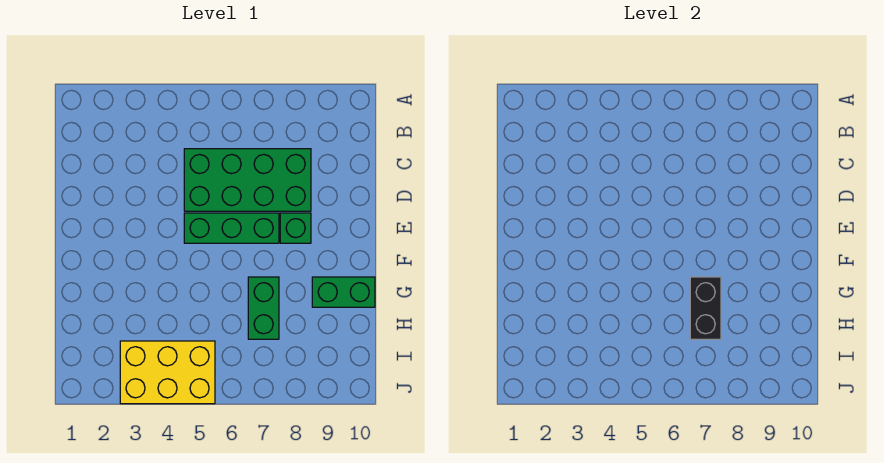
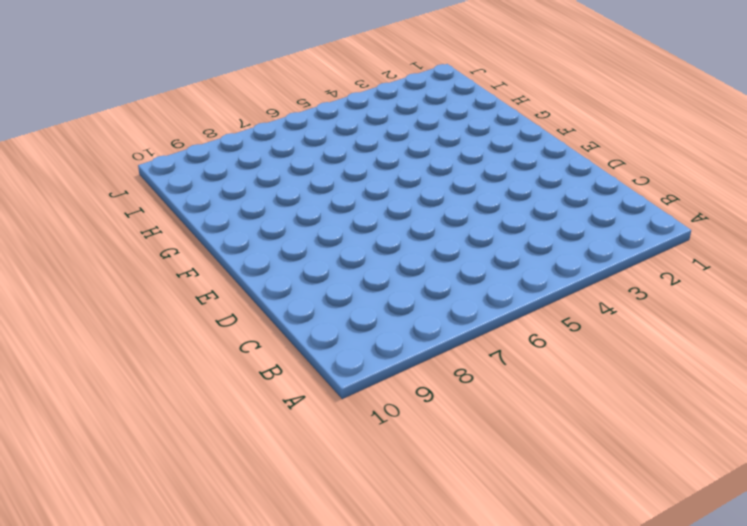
none -> green 2x4 brick [184,149,311,211]
none -> green 1x3 brick [184,213,279,243]

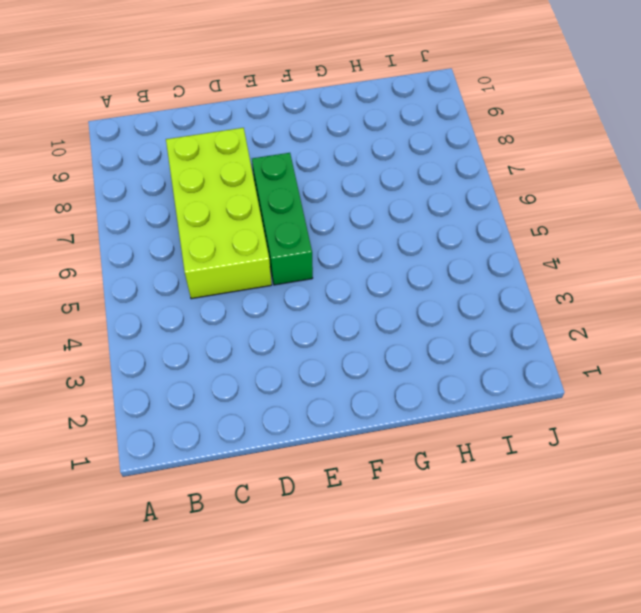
lime 2x4 brick [166,128,272,299] -> green 2x4 brick [184,149,311,211]
none -> green 1x1 brick [280,213,311,243]
none -> green 1x2 brick [248,277,279,339]

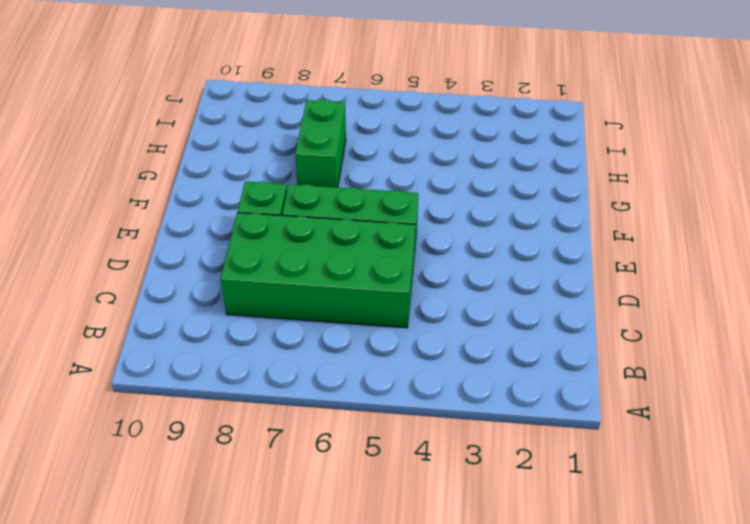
none -> green 1x2 brick [312,277,375,307]
none -> yellow 2x3 brick [120,341,215,404]

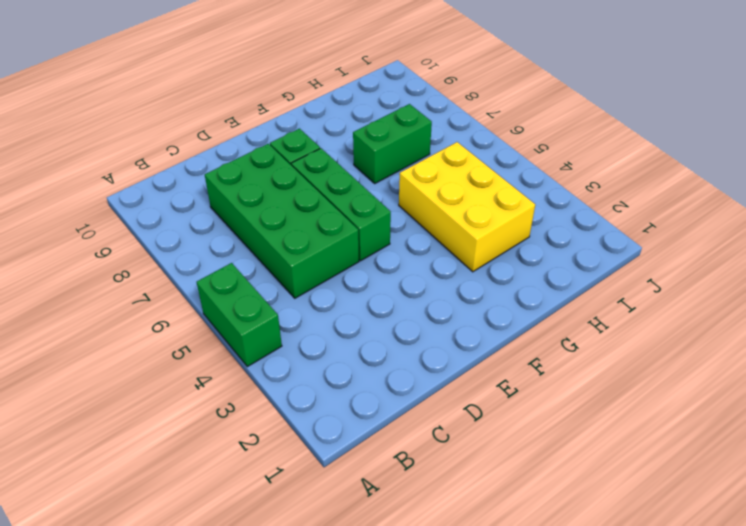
green 1x2 brick [197,263,282,367] -> green 1x2 brick moved to [312,277,375,307]
yellow 2x3 brick [399,142,535,272] -> yellow 2x3 brick moved to [120,341,215,404]
none -> black 1x2 brick [690,277,721,339]

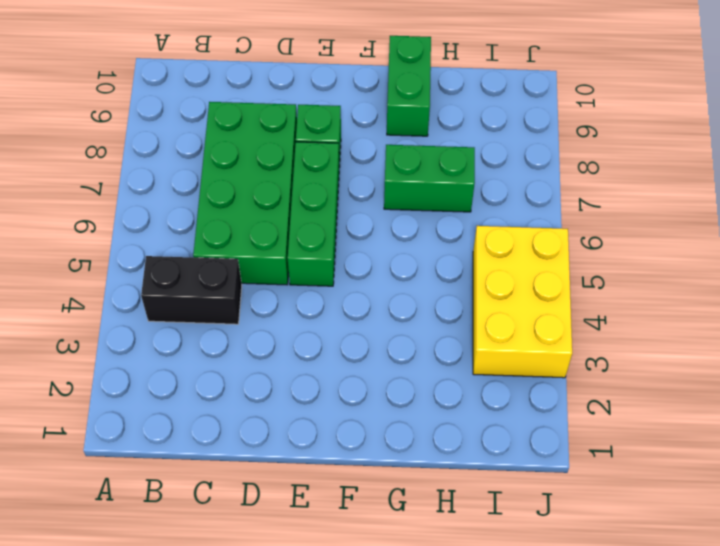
black 1x2 brick [141,256,242,324] -> black 1x2 brick moved to [690,277,721,339]

